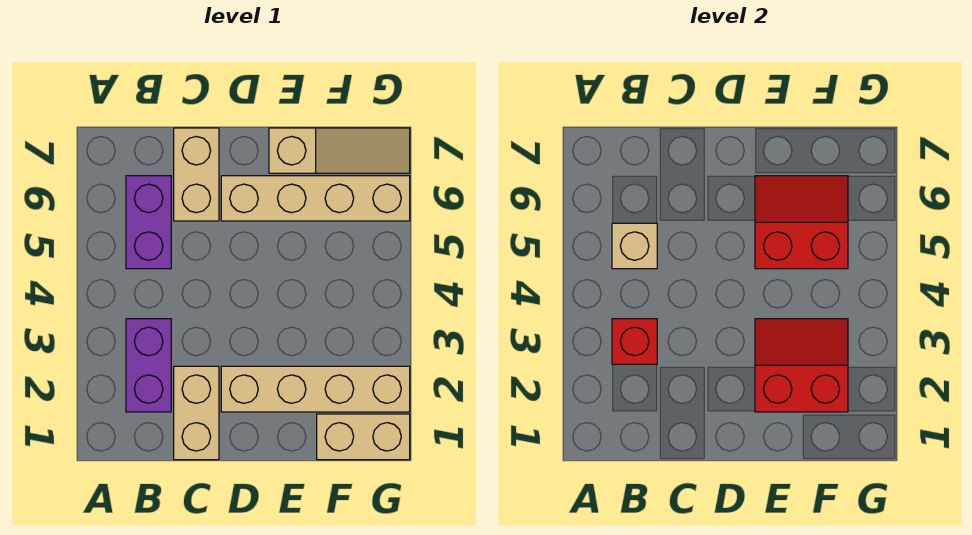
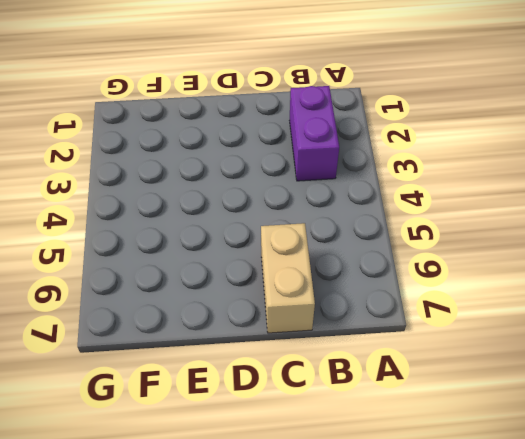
none -> purple 1x2 brick [126,176,171,269]
none -> tan 1x2 brick [174,366,219,460]
none -> tan 1x4 brick [221,366,410,412]

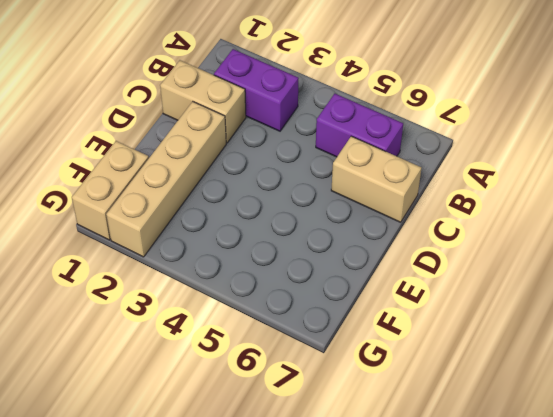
none -> tan 1x4 brick [221,176,410,221]
none -> tan 1x3 slope [269,128,410,173]
none -> red 1x1 brick [612,319,657,364]

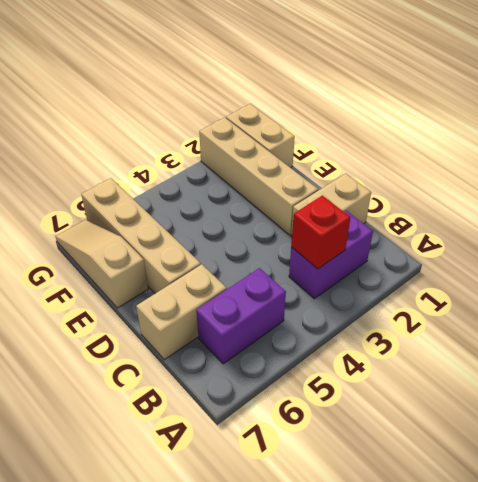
none -> tan 1x1 brick [612,223,657,269]
none -> red 2x2 slope [755,319,848,412]
none -> red 2x2 slope [755,176,848,269]

